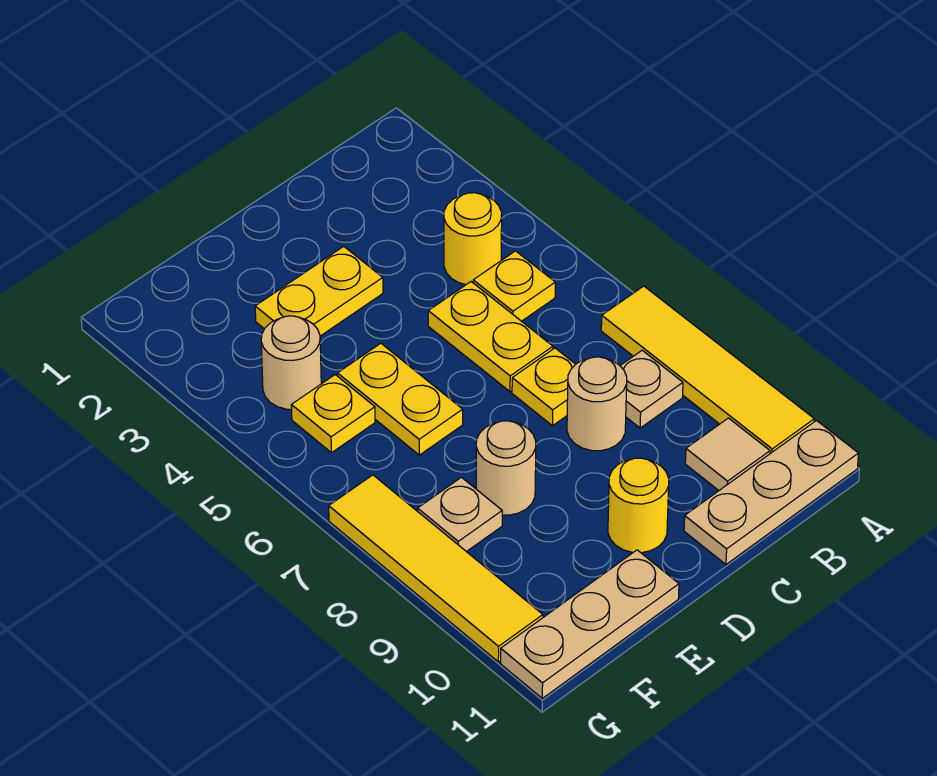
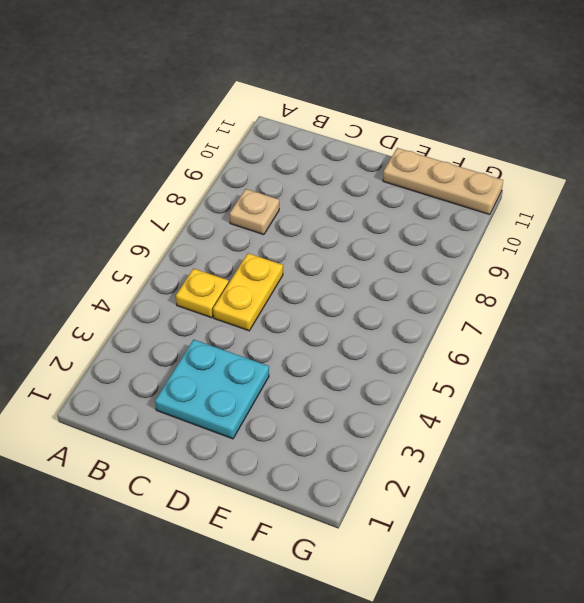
cyan 2x2 plate [155,340,269,439] -> yellow 1x2 plate [255,246,383,336]
none -> yellow 1x4 tile [601,286,814,454]
none -> tan 1x3 plate [684,421,858,564]
none -> yellow 1x1 round brick [444,193,502,285]

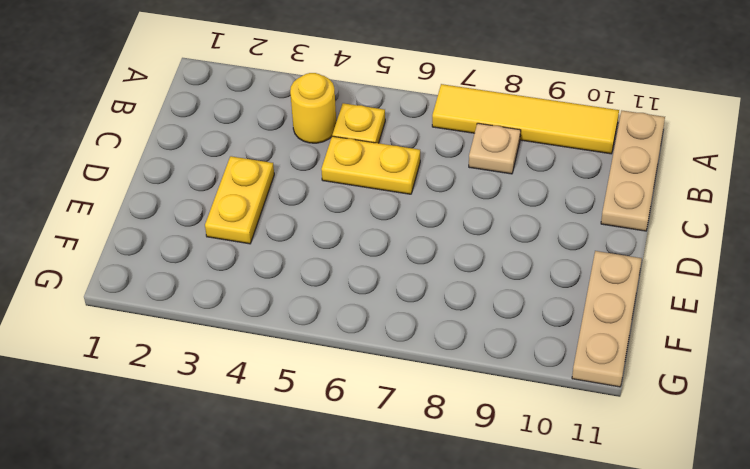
none -> tan 1x1 tile [685,418,770,491]
none -> yellow 1x1 plate [512,348,576,426]
none -> tan 1x1 round brick [567,357,627,451]

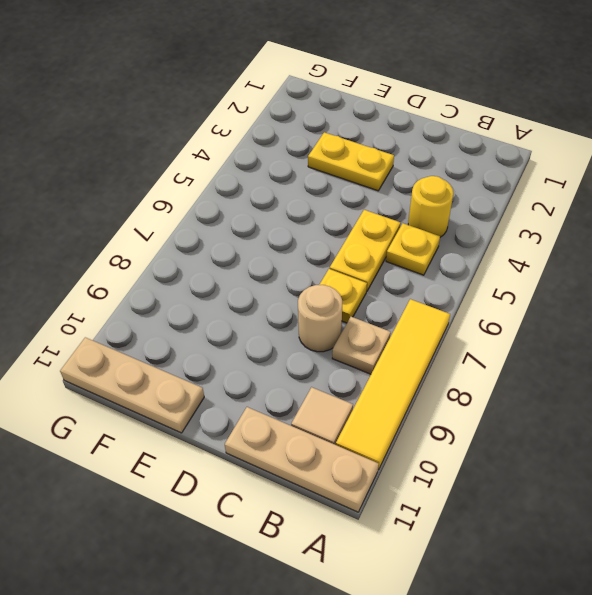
none -> yellow 1x1 round brick [608,458,669,553]
none -> yellow 1x2 plate [337,343,463,455]
none -> tan 1x1 round brick [476,421,536,515]

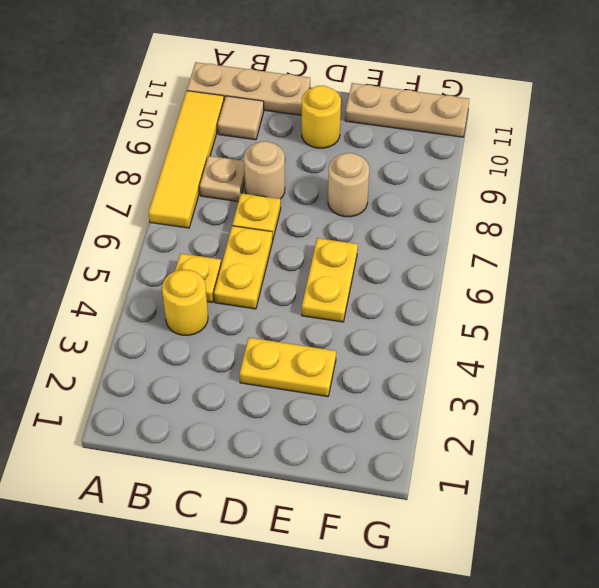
none -> tan 1x1 round brick [261,316,321,409]
none -> yellow 1x1 plate [291,375,375,453]
none -> tan 1x1 plate [418,477,502,552]

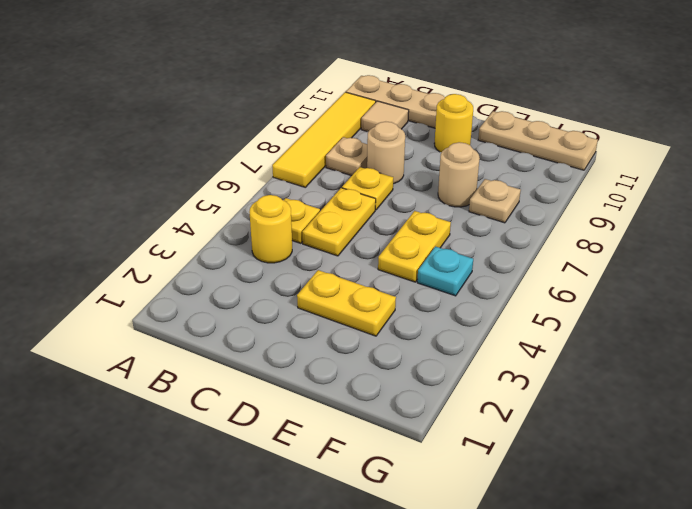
cyan 1x1 plate [417,247,473,296] -> yellow 1x1 plate [291,375,375,453]
none -> tan 1x1 round brick [261,316,321,409]
none -> yellow 1x4 tile [329,475,543,662]

